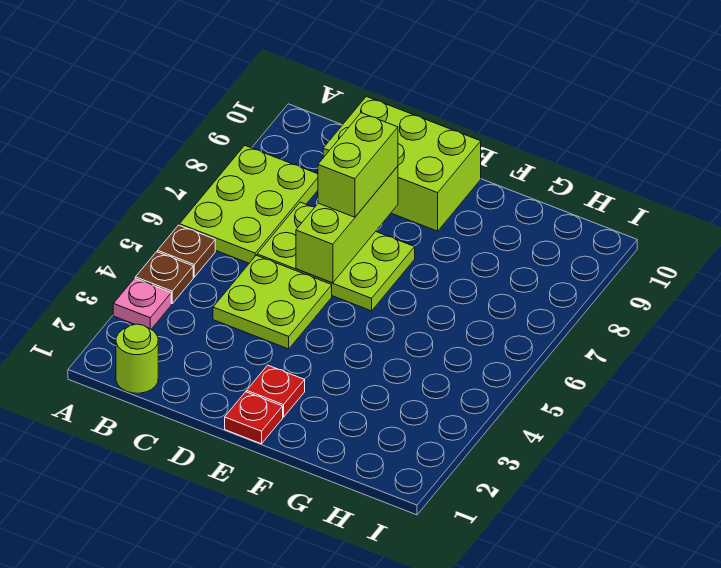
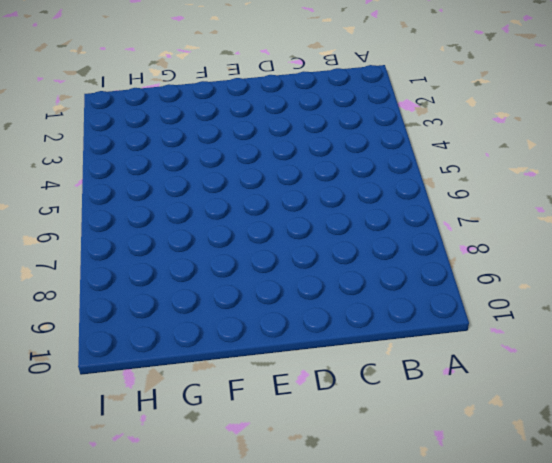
none -> pink 1x1 plate [113,278,171,329]
none -> brown 1x1 plate [135,252,193,304]
none -> brown 1x1 plate [158,225,215,277]

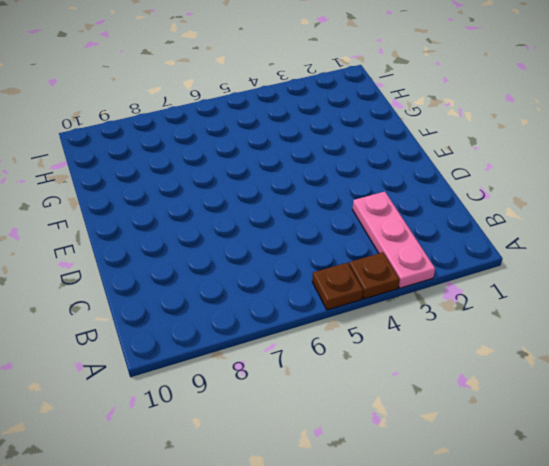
pink 1x3 plate [352,192,435,288] -> pink 1x1 plate [113,278,171,329]
none -> lime 2x3 plate [180,145,318,263]
none -> lime 1x1 round brick [116,324,158,393]
none -> lime 2x2 plate [213,255,332,349]

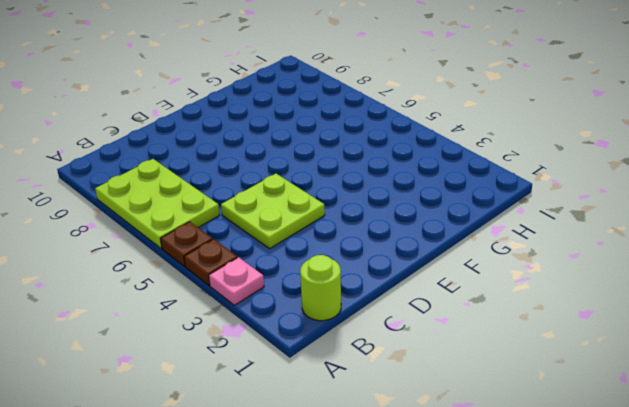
none -> lime 2x3 plate [257,202,415,311]
none -> lime 2x3 brick [323,96,481,231]
none -> red 1x1 plate [225,392,283,444]

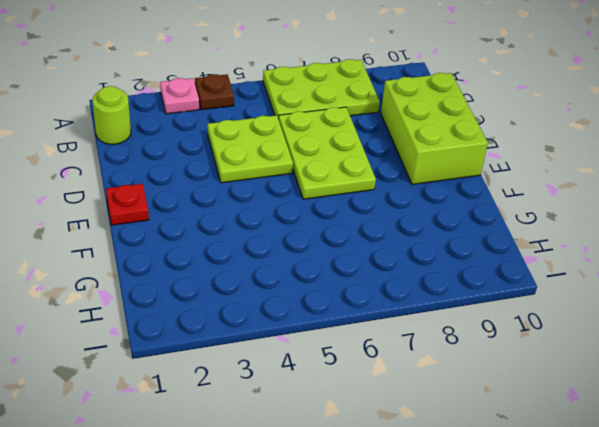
none -> brown 1x1 plate [158,225,215,277]
none -> red 1x1 plate [247,365,305,417]
none -> lime 1x3 brick [296,166,398,283]

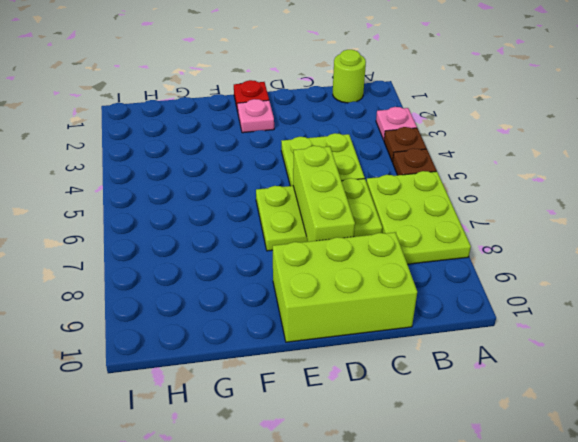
pink 1x1 plate [238,99,274,133] -> red 1x1 plate [247,365,305,417]
none -> lime 1x2 brick [318,113,398,217]

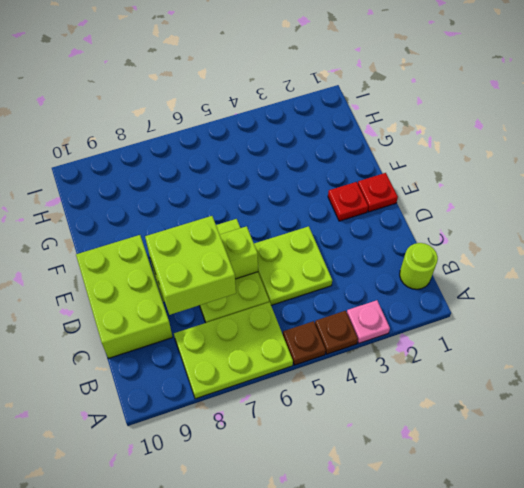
lime 2x2 brick [145,216,236,315] -> lime 1x2 brick [318,113,398,217]

